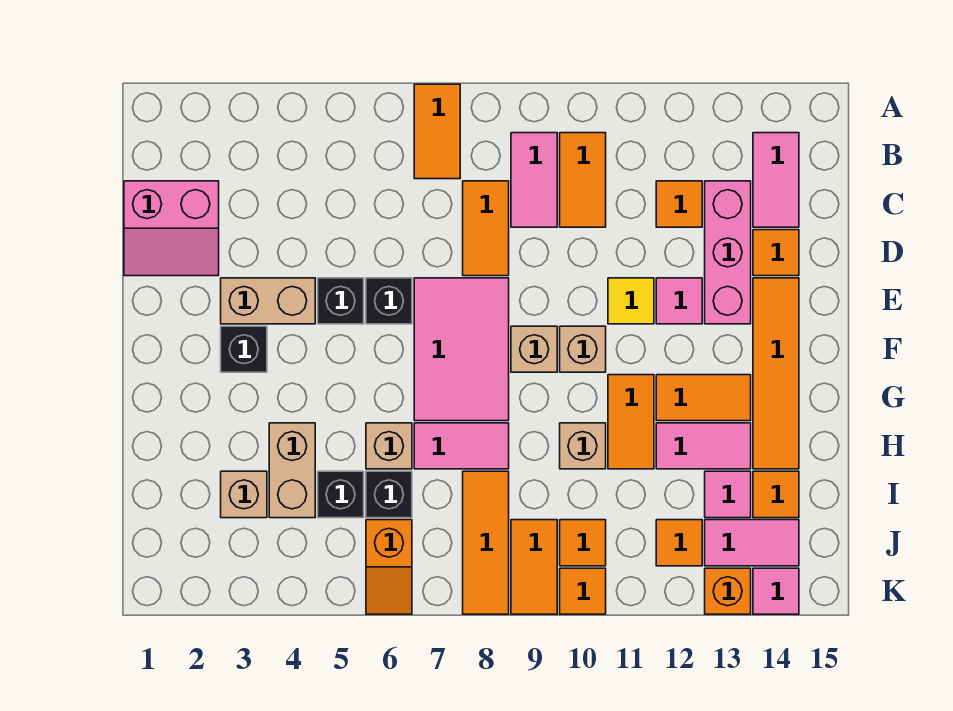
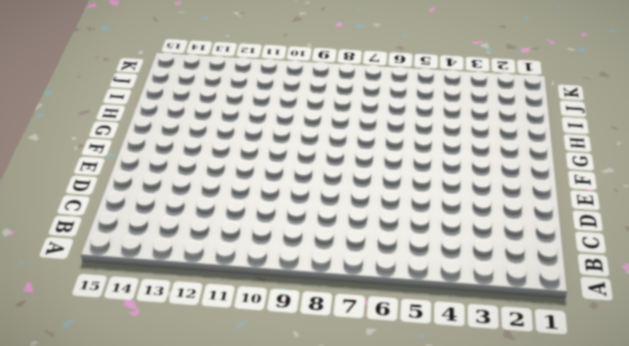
none -> orange 1x2 tile [414,84,460,179]
none -> pink 1x2 tile [511,133,557,227]
none -> orange 1x2 tile [560,133,606,227]
none -> pink 1x2 tile [753,133,799,227]

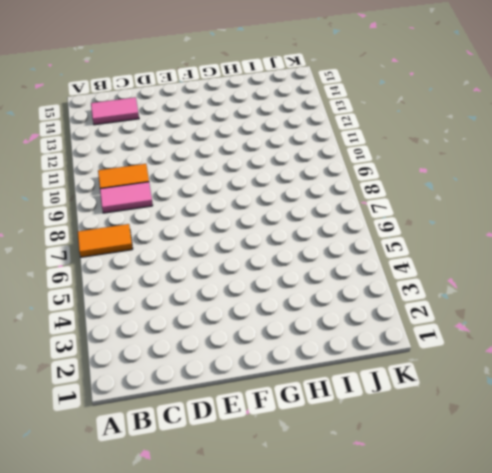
none -> pink 2x2 slope [124,181,219,276]
none -> orange 1x2 tile [463,181,509,276]
none -> orange 1x1 tile [656,181,702,227]
none -> pink 1x3 brick [705,181,751,324]

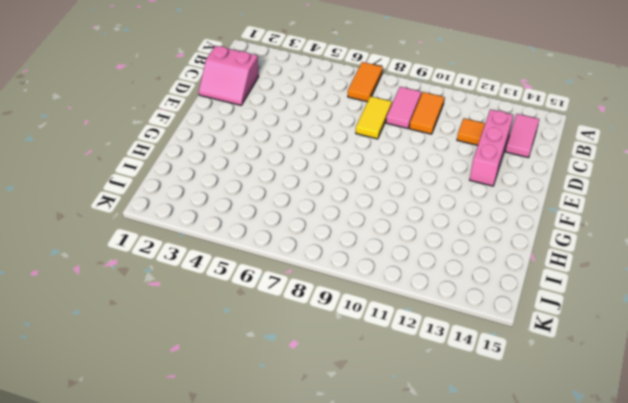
yellow 1x2 tile [356,96,392,139] -> orange 1x2 tile [463,181,509,276]
none -> orange 1x1 tile [753,230,799,276]
none -> tan 1x2 brick [221,278,315,324]
none -> black 1x1 brick [318,278,364,324]
none -> black 1x1 brick [366,278,412,324]

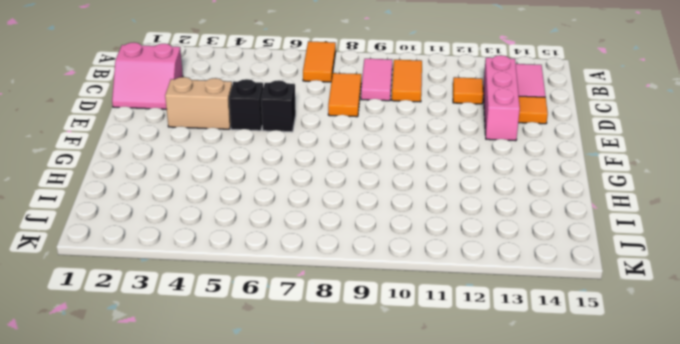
none -> pink 2x3 tile [414,278,509,421]
none -> yellow 1x1 tile [608,278,654,324]
none -> pink 1x1 tile [656,278,702,324]
none -> orange 1x4 tile [753,278,799,469]

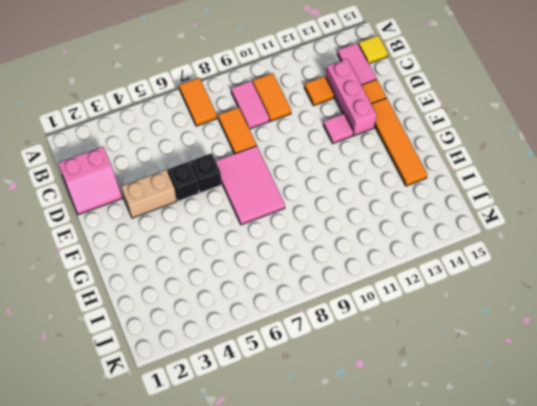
yellow 1x1 tile [359,36,388,64] -> yellow 1x1 tile moved to [608,278,654,324]
none -> black 1x1 brick [221,326,267,372]
none -> tan 1x1 brick [511,326,557,372]
none -> tan 1x1 brick [560,326,606,372]
none -> orange 1x2 tile [608,375,654,469]

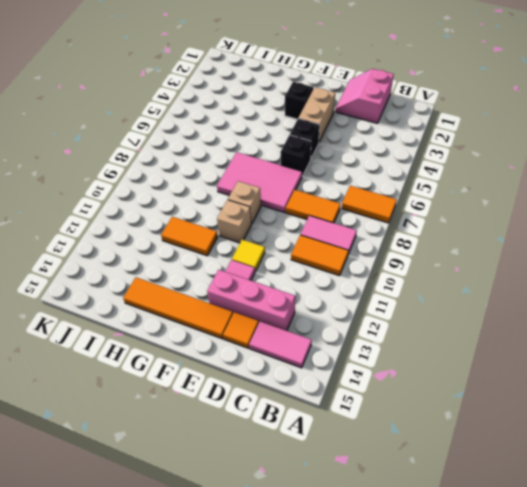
none -> orange 1x1 tile [656,181,702,227]
none -> orange 1x2 tile [656,375,751,421]
none -> tan 1x2 brick [269,423,315,518]
none -> tan 1x1 brick [366,423,412,469]

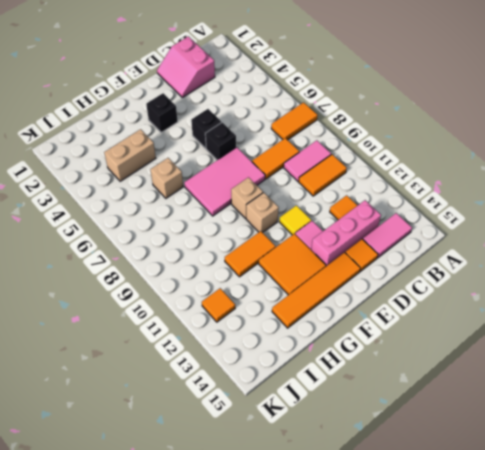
orange 2x2 tile [259,234,326,295] -> orange 1x2 tile [656,375,751,421]
none -> tan 1x2 brick [221,278,315,324]
none -> pink 1x2 tile [414,423,509,469]
none -> tan 1x1 brick [560,423,606,469]
none -> pink 1x2 tile [656,423,751,469]

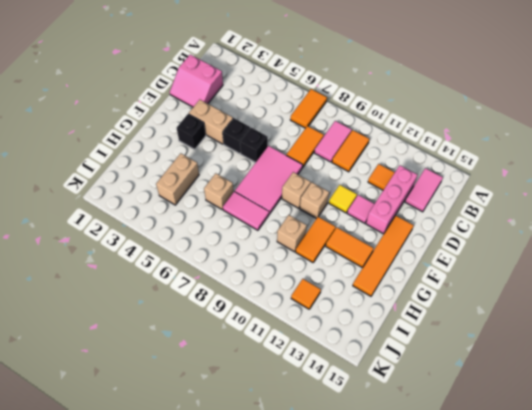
none -> orange 1x1 tile [753,230,799,276]
none -> pink 1x2 tile [656,423,751,469]
none -> tan 1x1 brick [221,471,267,518]
none -> black 1x1 brick [318,471,364,518]

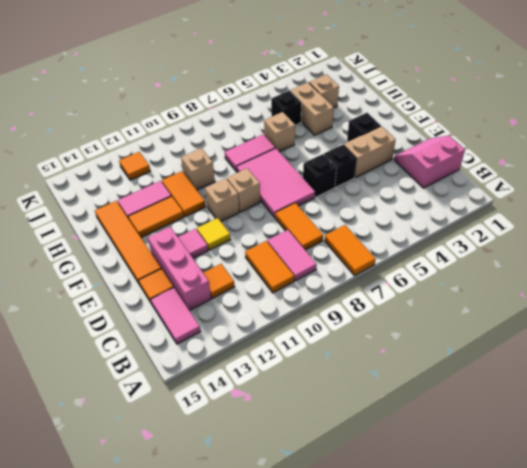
none -> black 1x1 brick [366,471,412,518]
none -> orange 1x3 tile [463,471,509,614]
none -> pink 1x1 tile [705,471,751,518]
none -> orange 1x1 tile [753,471,799,518]

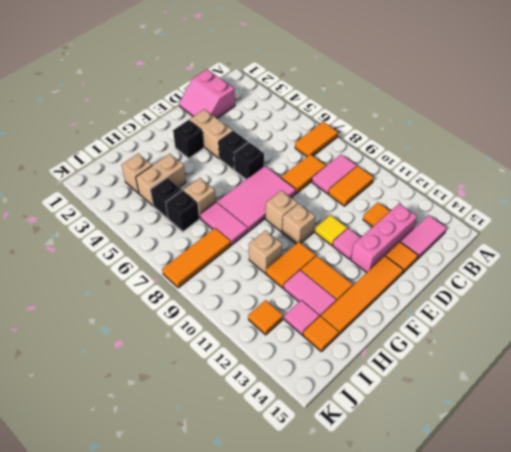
none -> orange 1x2 slope [366,520,412,614]
none -> orange 1x2 tile [511,520,557,614]
none -> orange 1x1 tile [560,520,606,566]
none -> pink 1x2 tile [705,520,799,566]

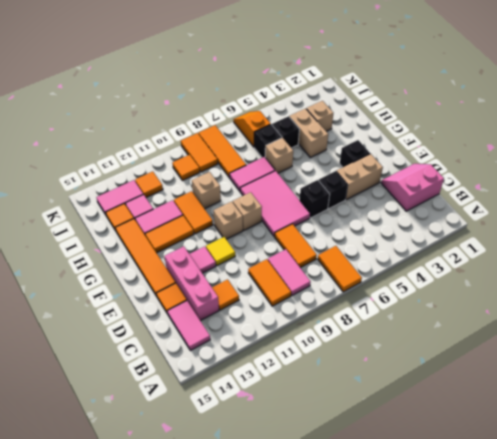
none -> orange 1x1 tile [560,568,606,614]
none -> orange 1x1 brick [705,568,751,614]
none -> pink 1x1 tile [753,568,799,614]

